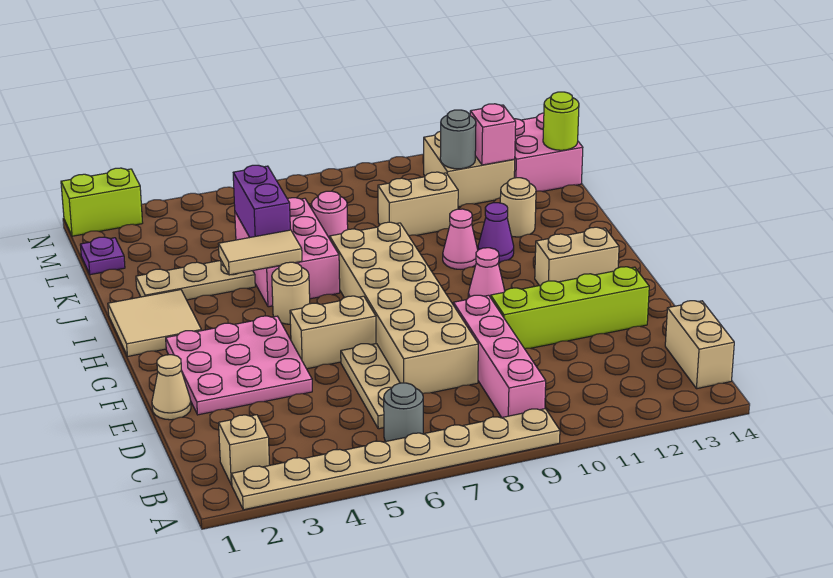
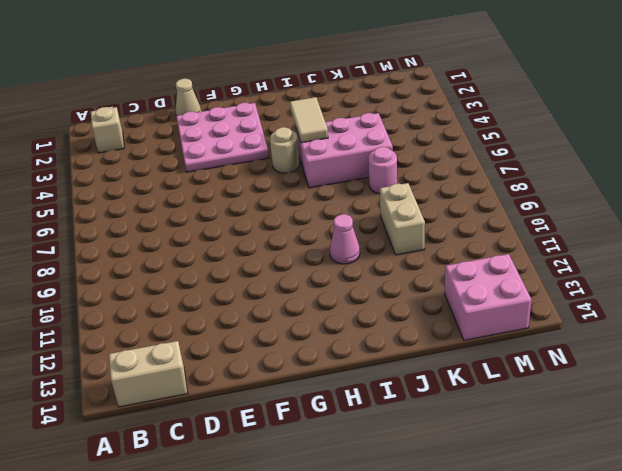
none -> tan 1x8 plate [231,409,560,510]
none -> grey 1x1 round brick [384,383,423,441]
none -> pink 1x4 brick [453,295,546,418]
none -> tan 1x3 plate [341,344,400,429]

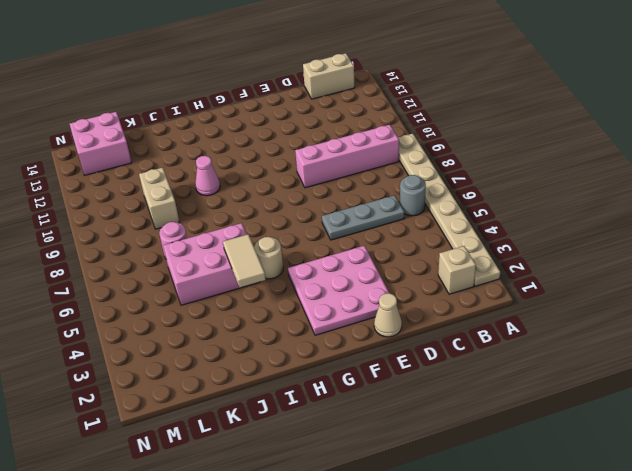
grey 1x3 plate [322,195,404,240] -> tan 1x3 plate [341,344,400,429]
none -> tan 2x6 brick [330,222,478,394]
none -> lime 1x4 brick [491,267,649,349]
none -> tan 1x2 brick [290,296,376,369]
none -> pink 1x1 cone [468,248,505,298]

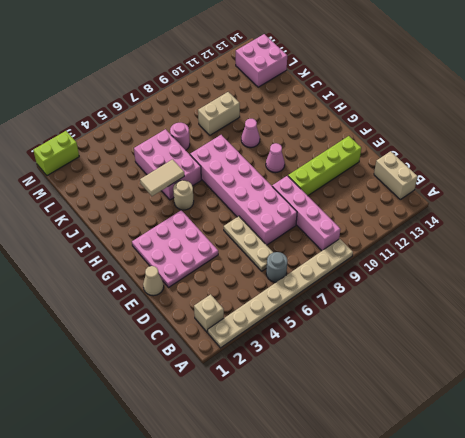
pink 2x6 brick [190,135,297,245] -> tan 2x6 brick [330,222,478,394]
none -> tan 1x2 brick [290,296,376,369]
none -> tan 1x2 brick [535,227,619,286]
none -> tan 2x2 tile [108,290,202,356]
none -> purple 1x1 cone [478,203,514,262]

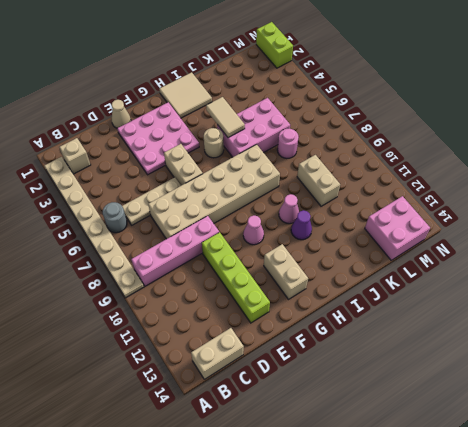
none -> tan 1x3 plate [136,260,255,300]
none -> tan 1x1 round brick [500,178,536,237]
none -> purple 1x1 plate [80,237,125,275]
none -> tan 2x2 brick [424,131,515,207]

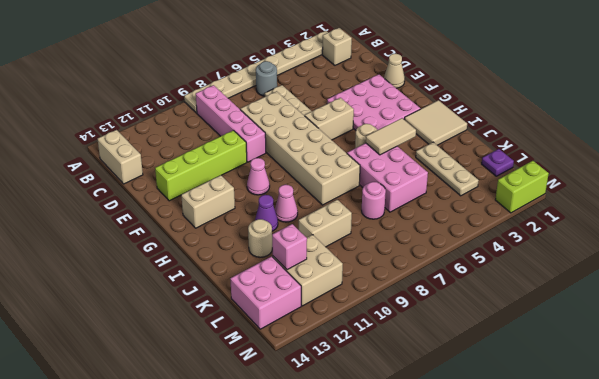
tan 1x3 plate [416,142,479,196] -> tan 1x3 plate turned to [136,260,255,300]
none -> purple 1x2 brick [233,165,290,237]
none -> grey 1x1 round brick [440,110,476,169]
none -> lime 1x1 round brick [543,92,579,150]

